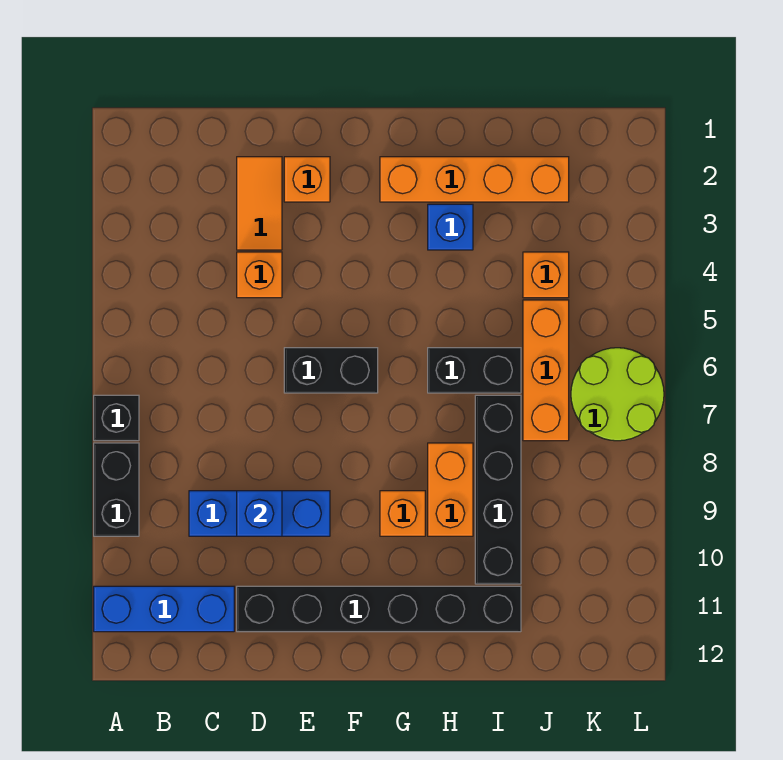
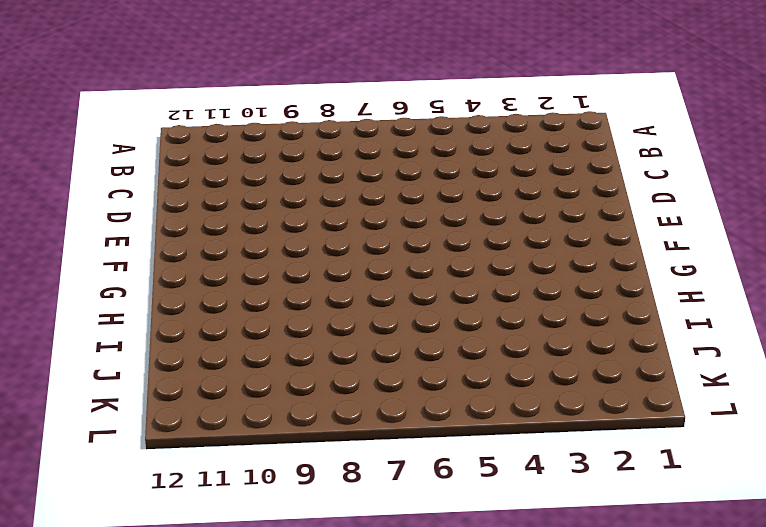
none -> black 1x1 brick [94,395,139,441]
none -> black 1x2 brick [94,443,139,536]
none -> blue 1x3 brick [94,586,234,632]

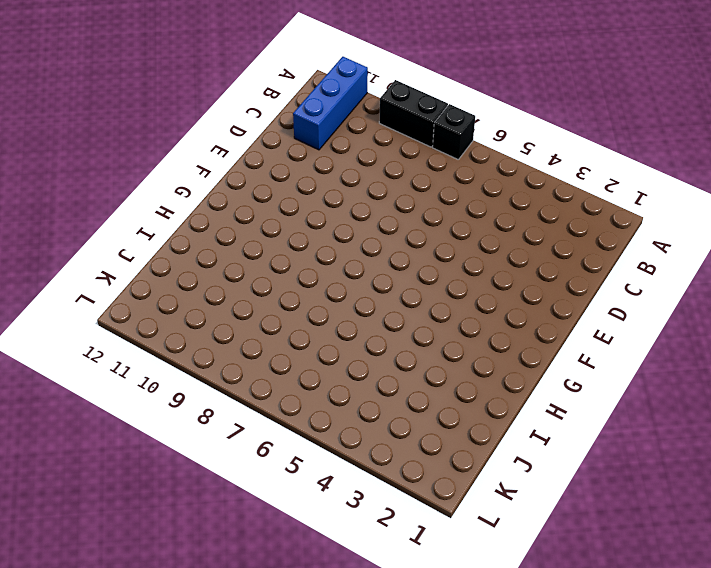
none -> blue 1x3 brick [189,491,330,536]
none -> orange 1x2 tile [237,157,282,250]
none -> orange 1x1 brick [237,252,282,298]

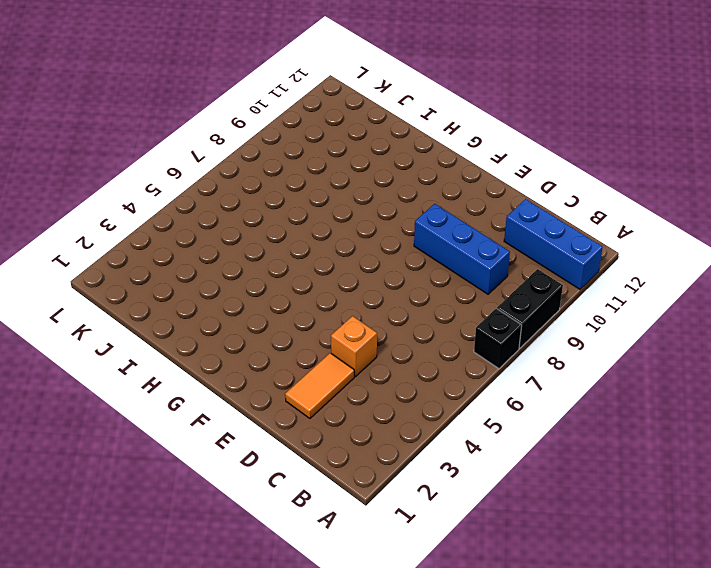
none -> black 1x6 brick [237,586,521,632]
none -> orange 1x1 brick [284,157,330,202]
none -> black 1x2 brick [284,348,378,393]

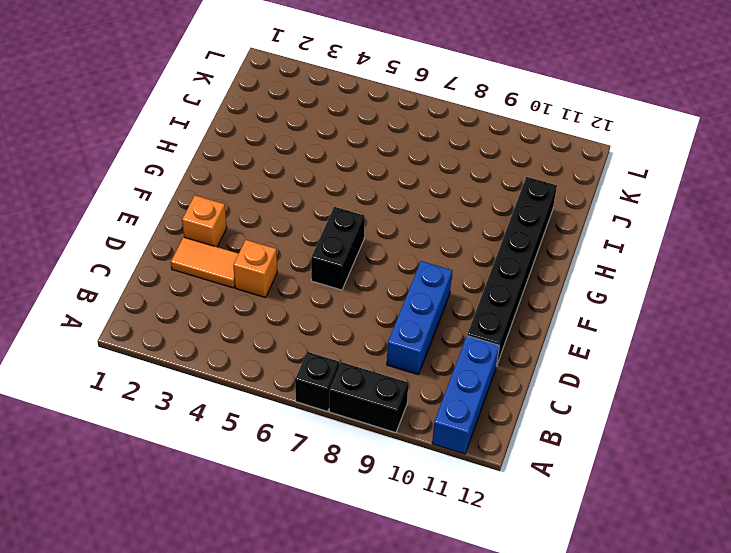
none -> orange 1x4 brick [380,157,569,202]
none -> orange 1x1 brick [380,491,425,536]
none -> blue 1x1 brick [428,204,473,250]

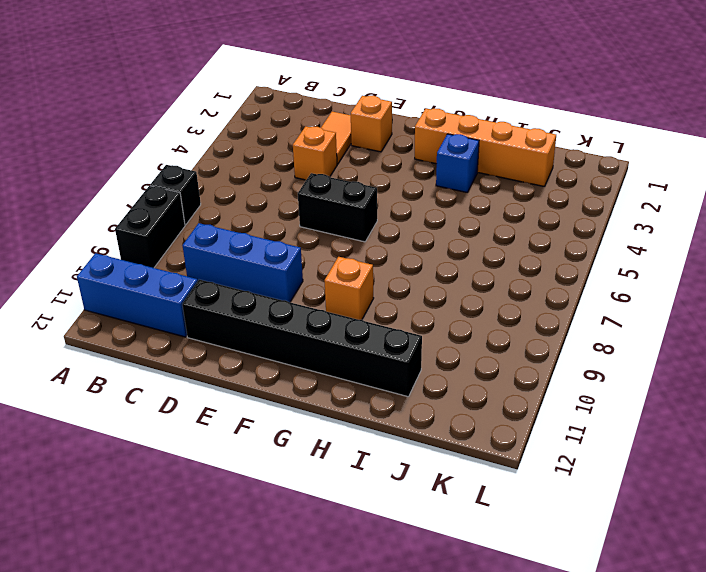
none -> black 1x2 brick [428,348,521,393]
none -> orange 1x2 brick [428,443,473,536]
none -> black 1x4 brick [475,395,521,584]

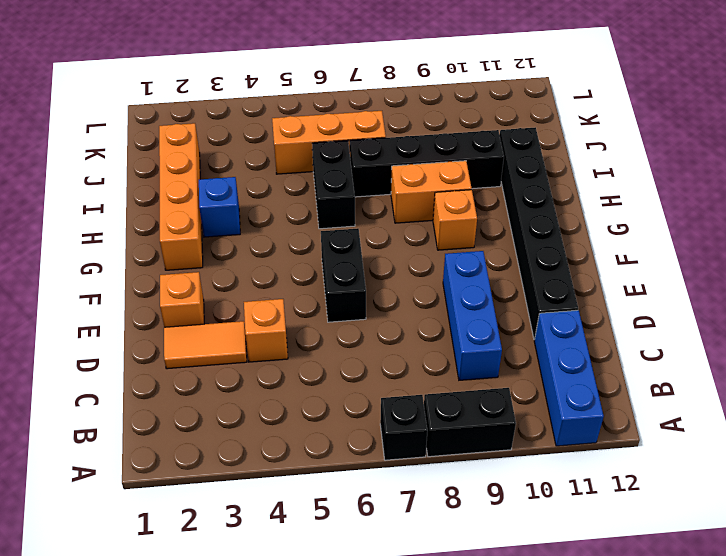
none -> orange 1x1 brick [523,252,569,298]
none -> lime 2x2 round brick [571,348,664,441]
none -> blue 1x1 brick [237,491,282,536]

